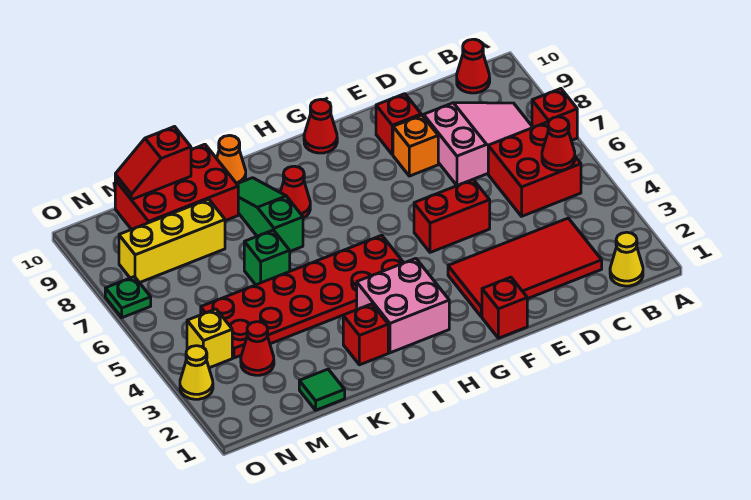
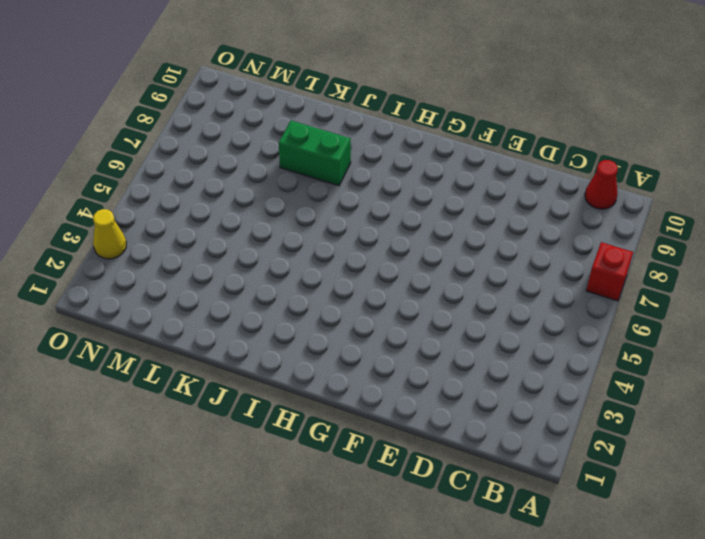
green 1x2 brick [278,121,351,186] -> green 1x3 slope [237,178,303,251]
none -> yellow 1x1 cone [610,232,643,286]
none -> red 2x2 brick [488,122,581,216]
none -> pink 2x3 slope [424,103,533,186]

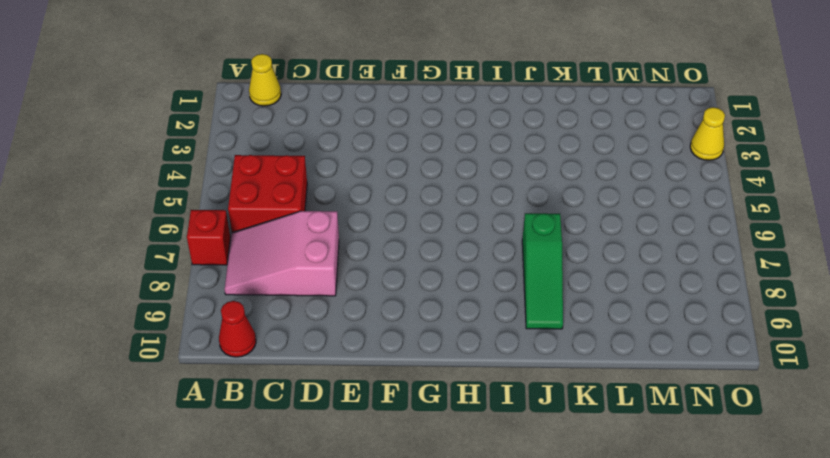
none -> red 2x4 tile [448,218,602,317]
none -> red 1x2 brick [414,180,490,252]
none -> orange 1x1 brick [393,115,438,176]

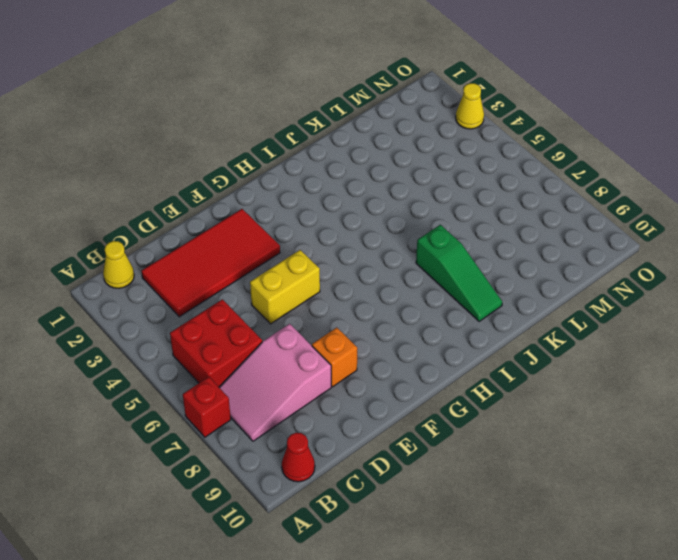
yellow 1x2 brick [250,250,320,324] -> red 1x2 brick [414,180,490,252]
none -> red 1x1 brick [376,94,421,155]
none -> red 1x1 brick [482,277,527,338]
none -> red 1x1 cone [304,99,337,153]

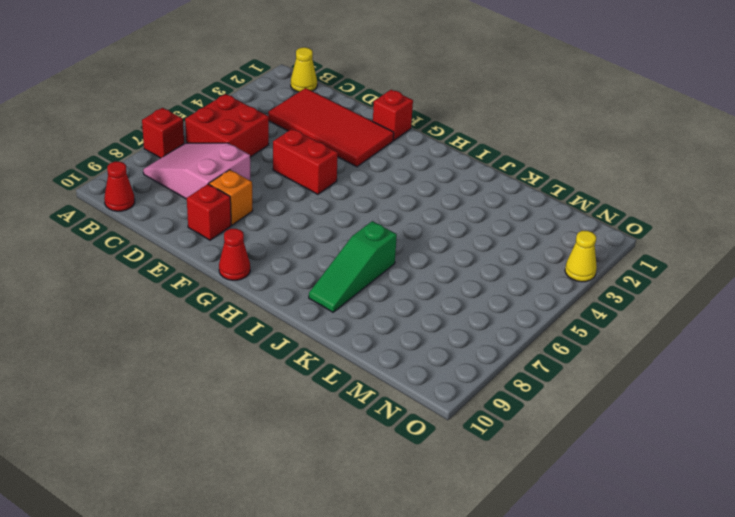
none -> pink 2x2 brick [357,258,449,353]
none -> red 2x6 plate [201,235,404,358]
none -> red 1x1 cone [280,166,310,218]

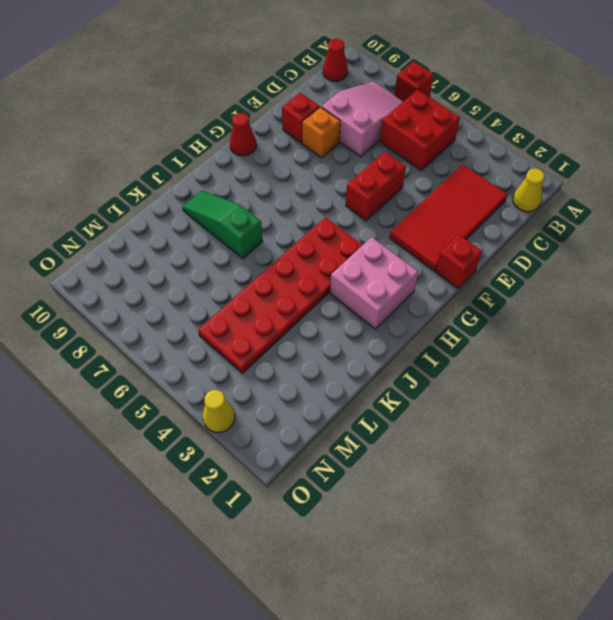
none -> red 1x1 cone [280,166,310,218]
none -> red 1x1 brick [343,304,388,365]
none -> orange 1x1 cone [217,135,246,184]

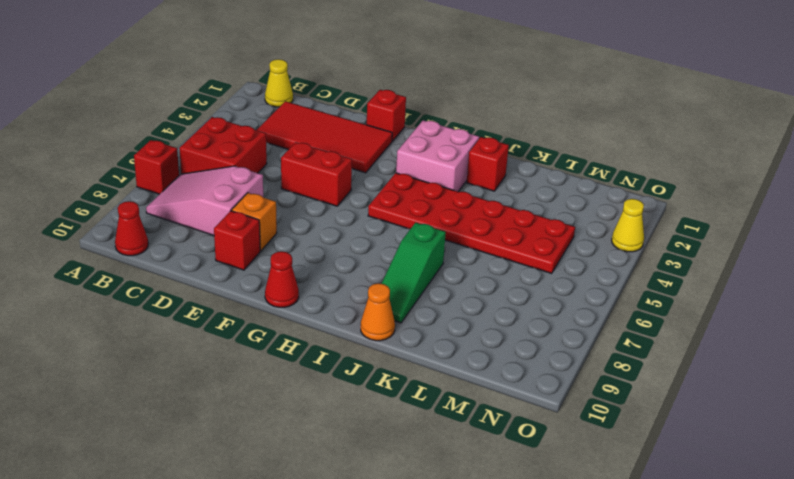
none -> red 1x1 cone [280,166,310,218]
none -> green 1x1 brick [244,230,290,285]
none -> red 2x3 brick [115,144,238,229]

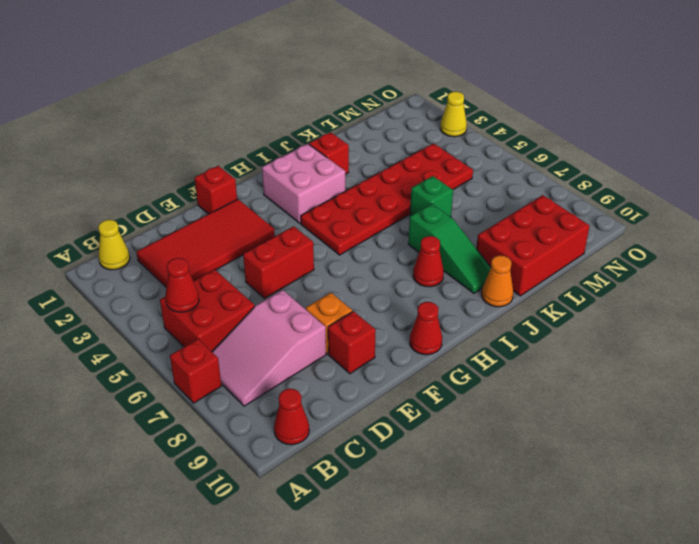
none -> green 1x1 tile [299,369,345,410]
none -> yellow 1x3 brick [119,199,225,283]
none -> red 1x1 cone [241,322,274,375]

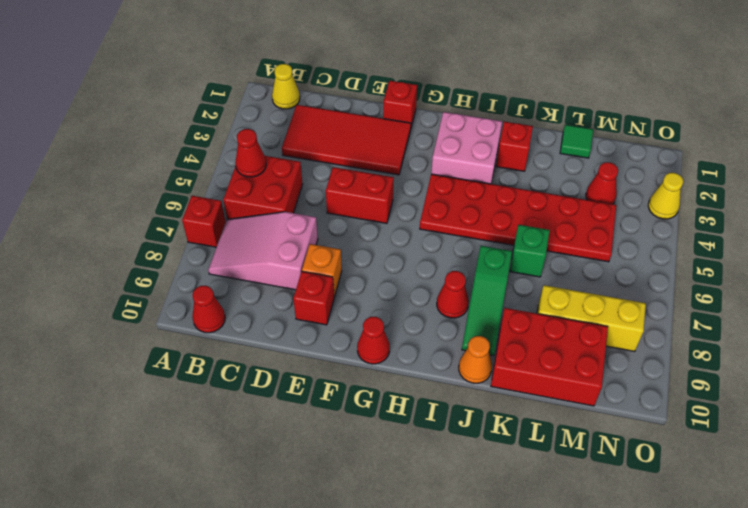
none -> yellow 1x1 brick [187,309,232,368]
none -> green 1x1 plate [105,277,151,318]
none -> red 1x2 slope [115,127,191,200]

